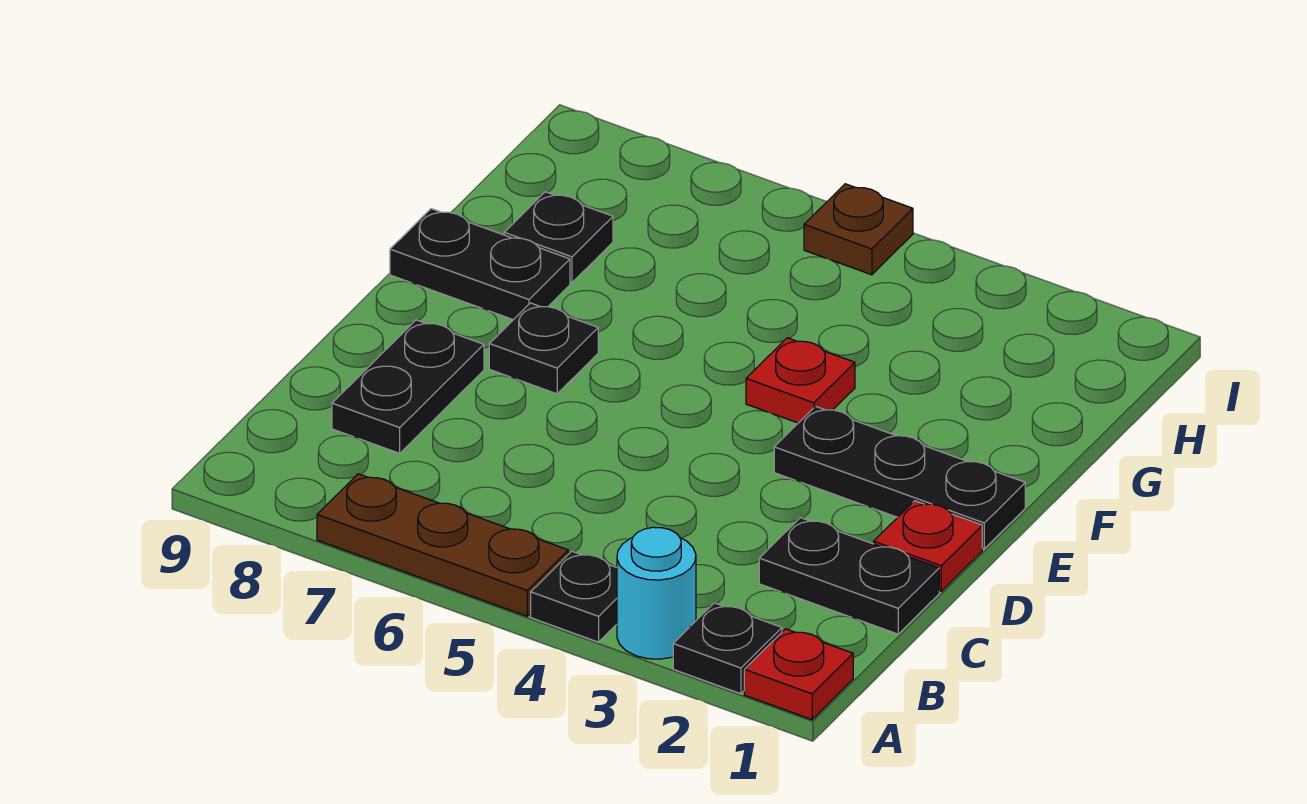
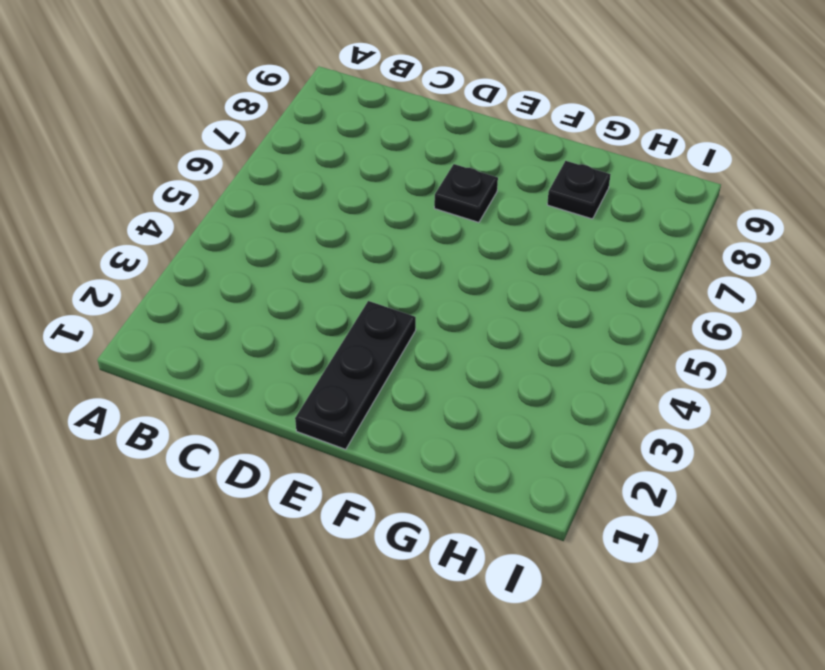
none -> red 1x1 plate [744,629,853,720]
none -> black 1x1 plate [673,603,782,694]
none -> cyan 1x1 round brick [617,527,696,659]

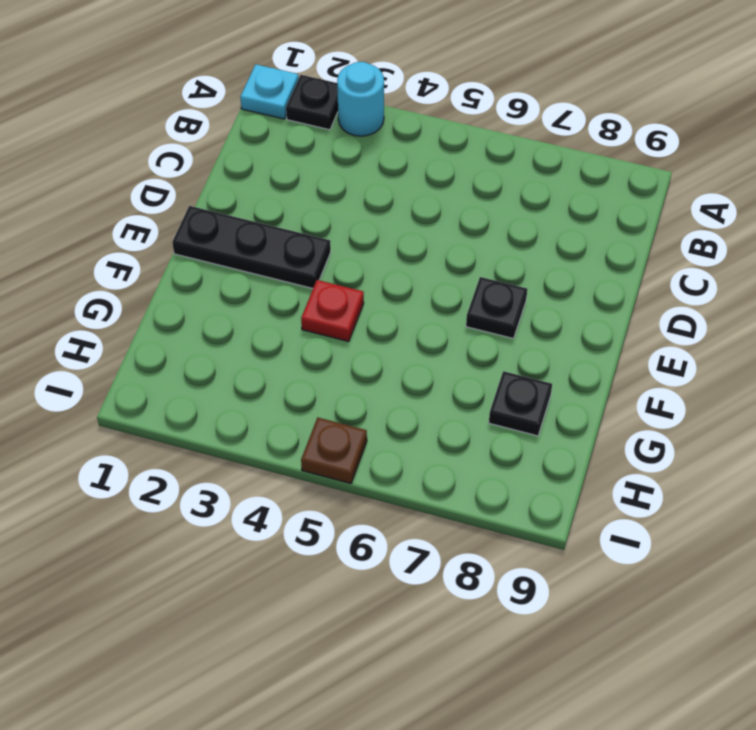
cyan 1x1 plate [240,64,299,119] -> red 1x1 plate [744,629,853,720]
none -> black 1x1 plate [531,551,617,642]
none -> brown 1x3 plate [317,474,568,616]
none -> black 1x2 plate [759,518,939,634]

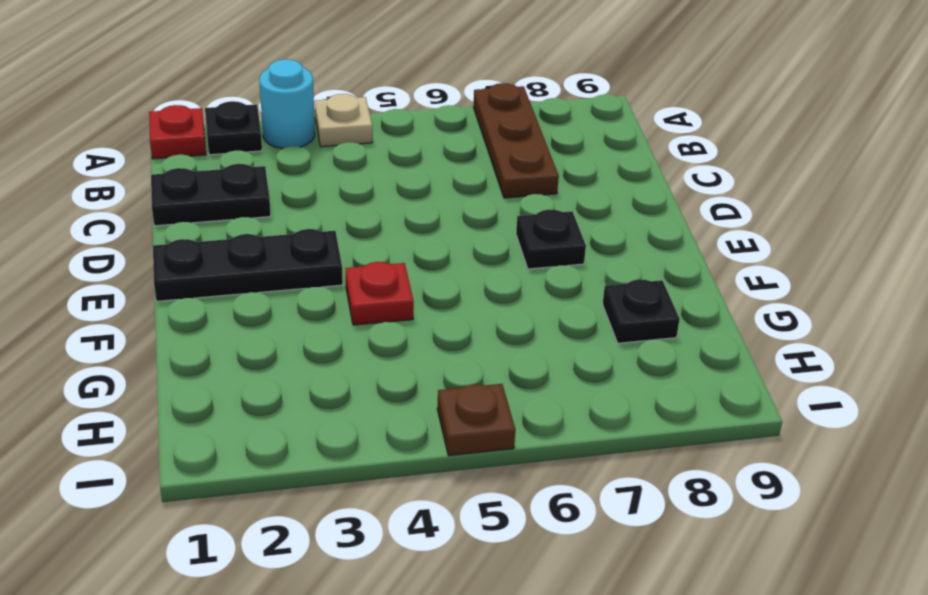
tan 1x1 plate [314,94,372,147] -> black 1x1 plate [531,551,617,642]
brown 1x3 plate [474,83,559,198] -> brown 1x3 plate turned to [317,474,568,616]
none -> black 1x2 plate [332,320,484,453]
none -> red 1x1 plate [874,501,982,591]
none -> black 1x2 plate [390,209,570,320]

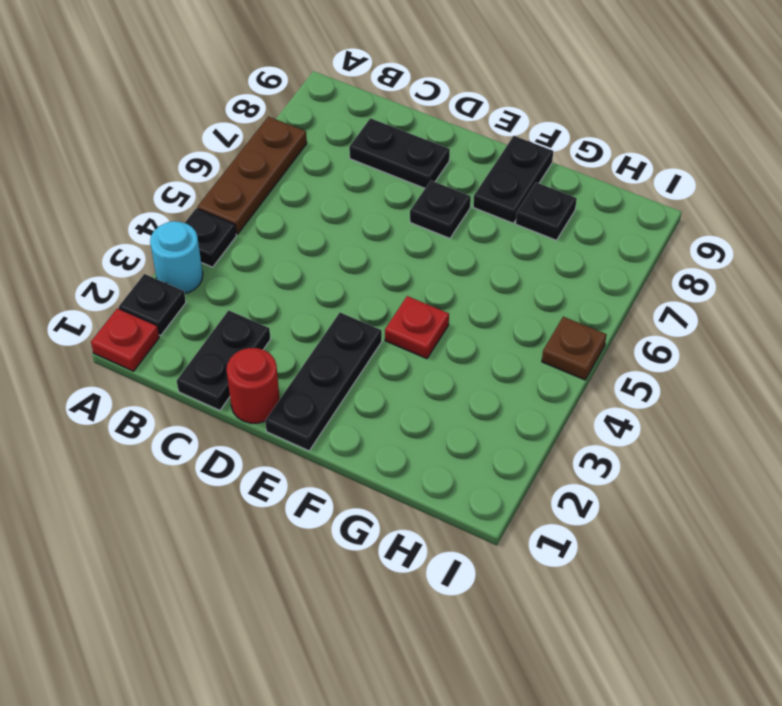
red 1x1 round brick [227,348,280,423] -> red 1x1 plate [874,501,982,591]

